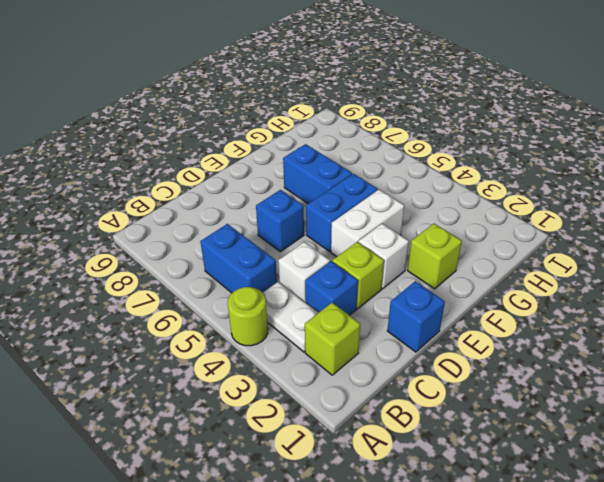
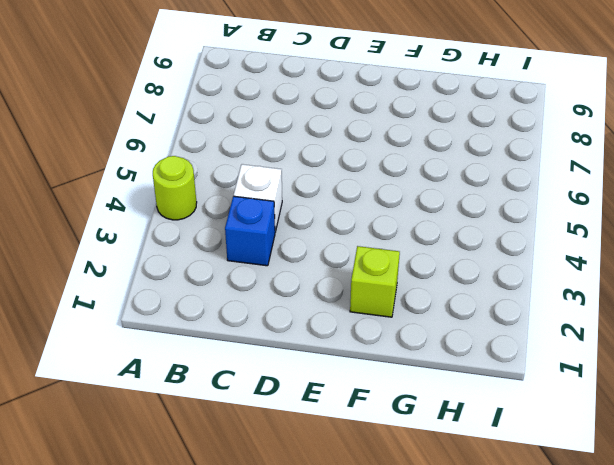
none -> lime 1x1 brick [305,303,360,375]
none -> white 1x2 plate [263,282,318,352]
none -> blue 1x2 brick [200,224,277,293]

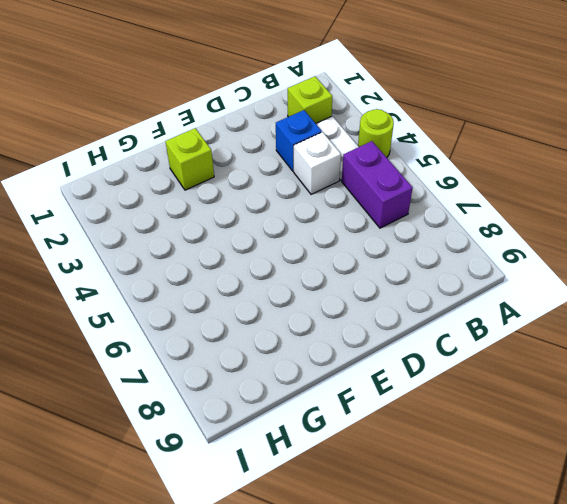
purple 1x2 brick [342,141,413,228] -> blue 1x2 brick [200,224,277,293]
none -> blue 1x1 brick [387,281,445,352]
none -> lime 1x1 brick [332,242,384,309]
none -> blue 1x1 brick [256,190,304,252]

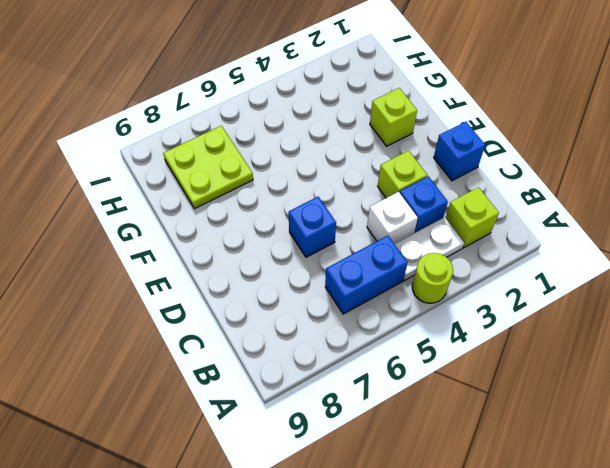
lime 2x2 plate [163,126,253,209] -> none
none -> white 1x1 brick [358,224,409,289]
none -> white 1x2 brick [331,190,404,257]
none -> blue 1x2 brick [306,174,378,252]

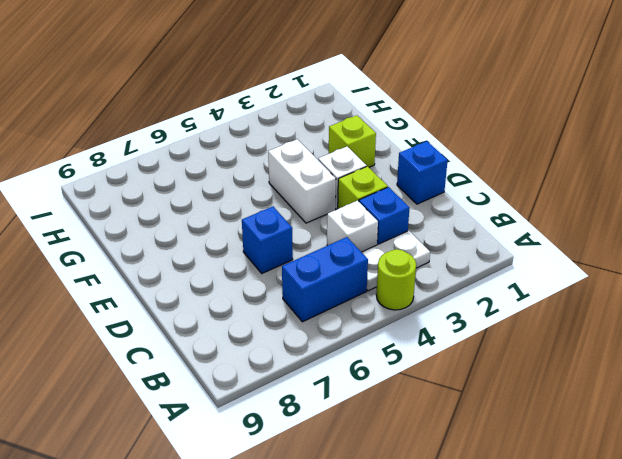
none -> lime 1x1 brick [305,303,360,375]
none -> blue 1x2 brick [306,174,378,252]
none -> blue 1x2 brick [283,144,352,204]

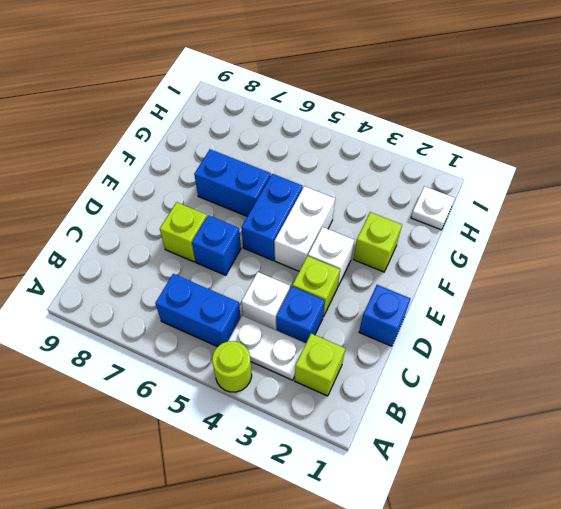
lime 1x1 brick [160,202,207,262] -> none
white 1x1 plate [411,186,455,230] -> none

